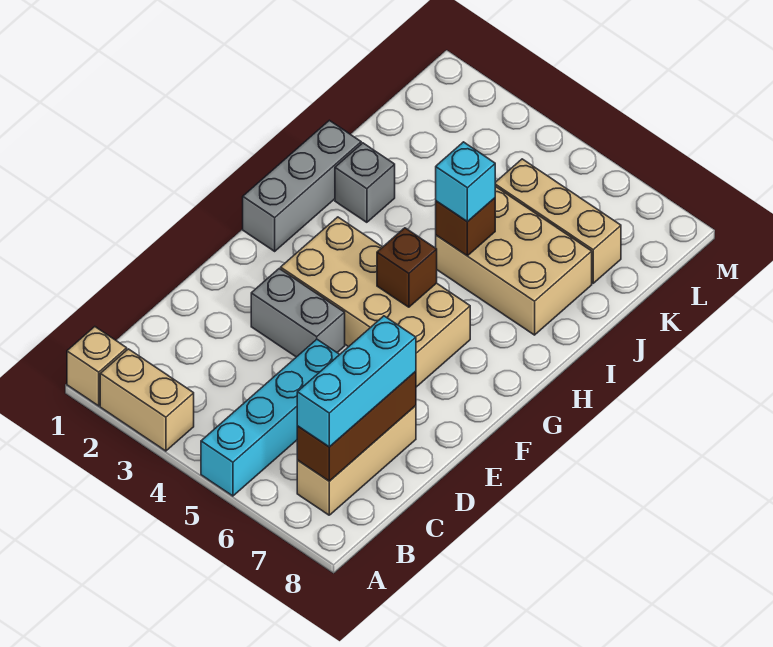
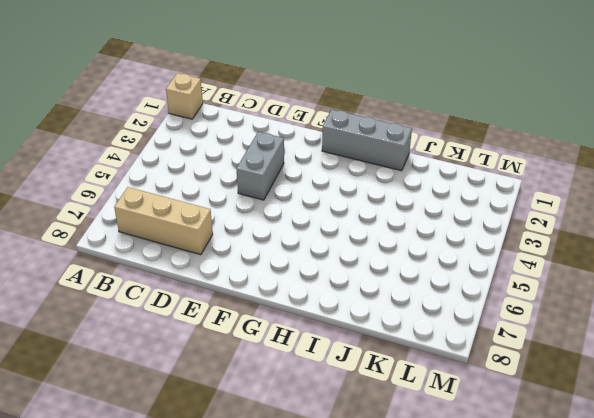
none -> tan 1x2 brick [100,349,194,451]
none -> cyan 1x4 brick [201,339,340,496]
none -> tan 2x4 brick [281,217,470,387]

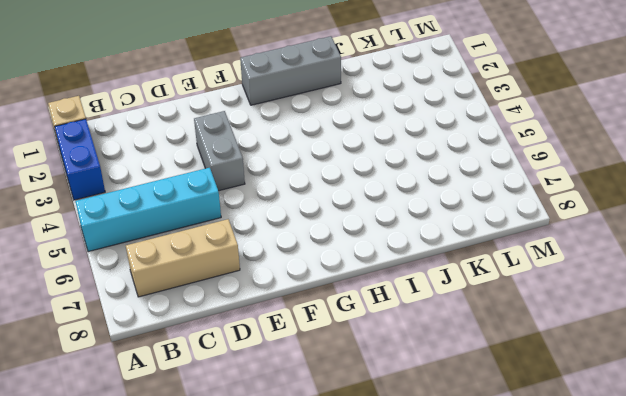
blue 1x2 brick [55,119,105,200] -> tan 1x2 brick [100,349,194,451]
none -> tan 2x4 brick [281,217,470,387]
none -> grey 1x1 brick [335,143,395,222]
none -> tan 2x3 brick [436,186,592,335]

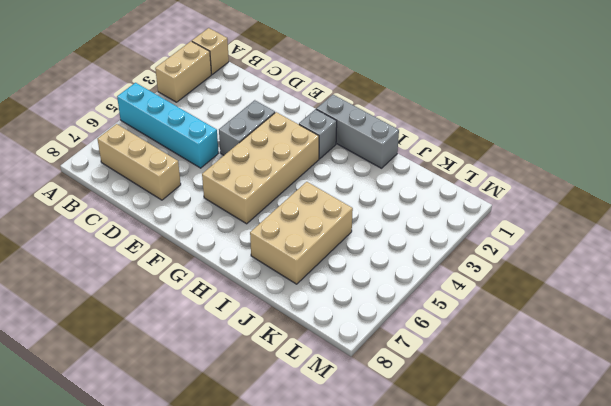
grey 1x1 brick [299,109,337,159] -> grey 1x1 brick moved to [335,143,395,222]
none -> tan 1x3 brick [495,159,621,283]
none -> brown 1x3 brick [297,371,416,481]
none -> brown 1x1 brick [377,228,437,307]

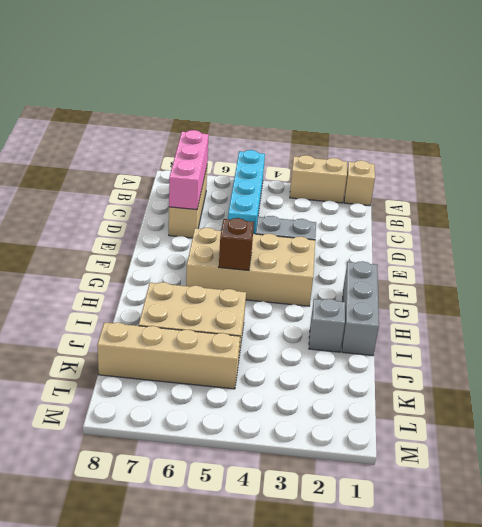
pink 1x3 brick [169,130,209,210] -> brown 1x3 brick [297,371,416,481]
tan 1x4 brick [97,322,240,389] -> tan 1x3 brick [495,159,621,283]
none -> brown 1x1 brick [436,198,495,256]
none -> cyan 1x3 brick [297,316,416,447]
none -> cyan 1x1 brick [436,142,495,222]

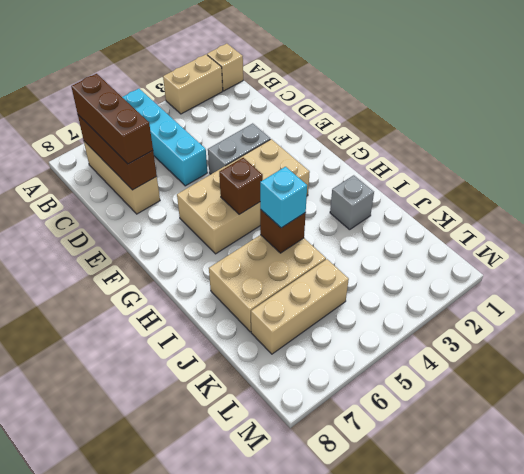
brown 1x3 brick [71,74,153,164] -> cyan 1x3 brick [297,316,416,447]
none -> grey 1x3 brick [243,120,361,251]

